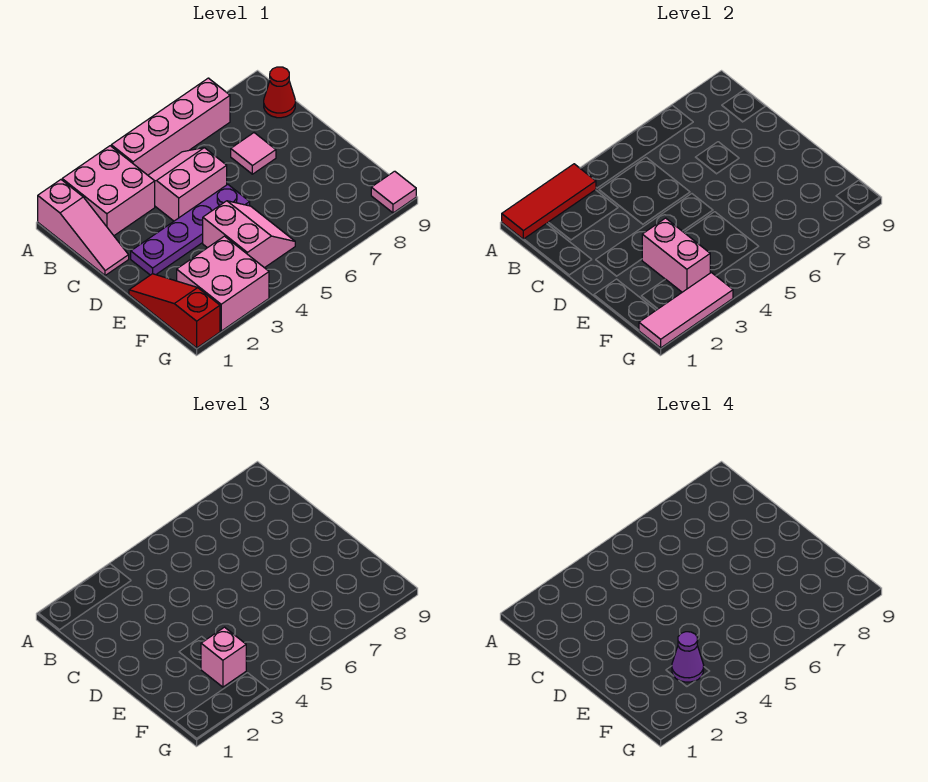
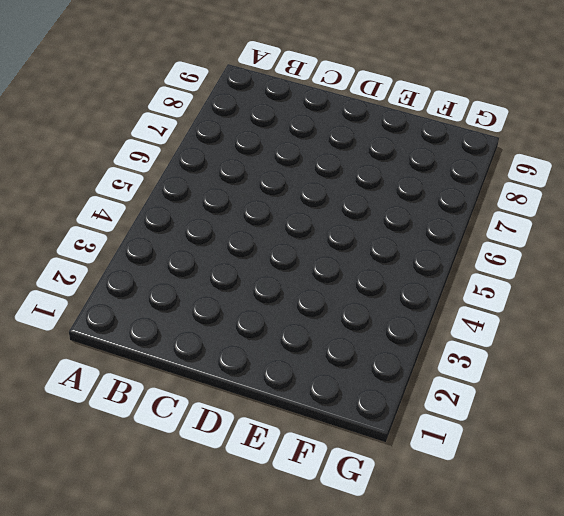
none -> pink 1x3 slope [38,180,129,276]
none -> pink 2x2 brick [62,146,155,235]
none -> pink 1x4 brick [111,78,230,175]

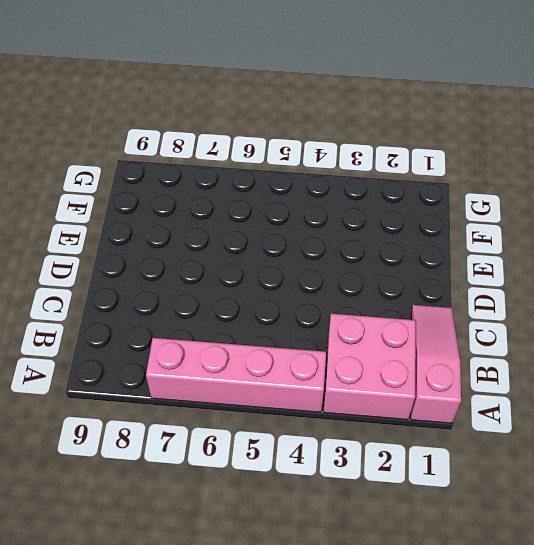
none -> pink 2x2 slope [148,148,227,221]
none -> red 1x1 cone [264,67,295,118]
none -> pink 1x1 tile [231,133,276,174]

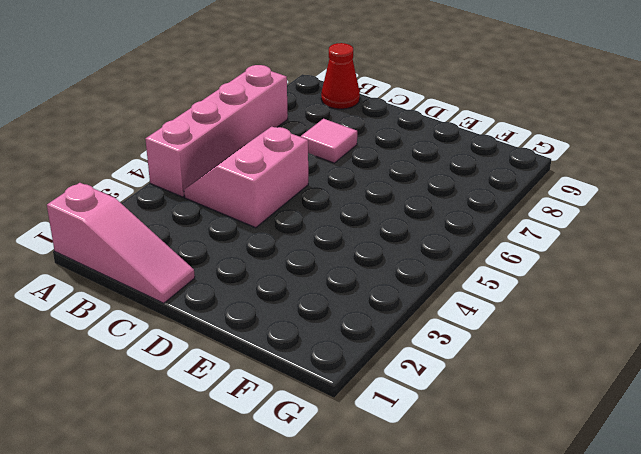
none -> pink 2x2 brick [62,146,155,235]
none -> purple 1x4 plate [131,184,250,275]
none -> red 1x3 slope [129,274,220,348]

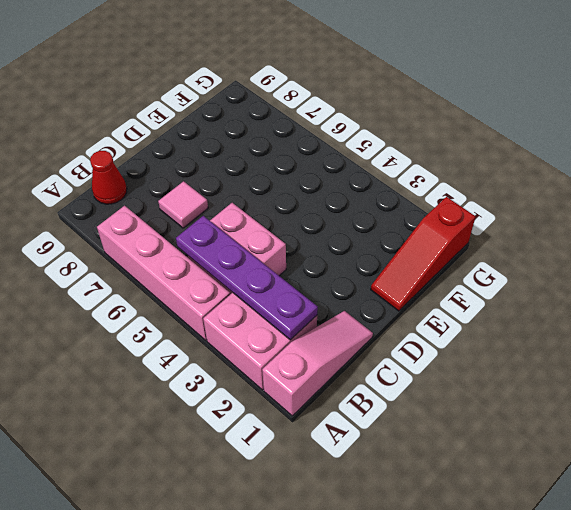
purple 1x4 plate [176,216,318,340] -> purple 1x4 plate moved to [131,184,250,275]
none -> pink 2x2 slope [203,201,295,268]
none -> pink 2x2 brick [177,236,269,331]
none -> pink 1x1 tile [371,171,416,213]

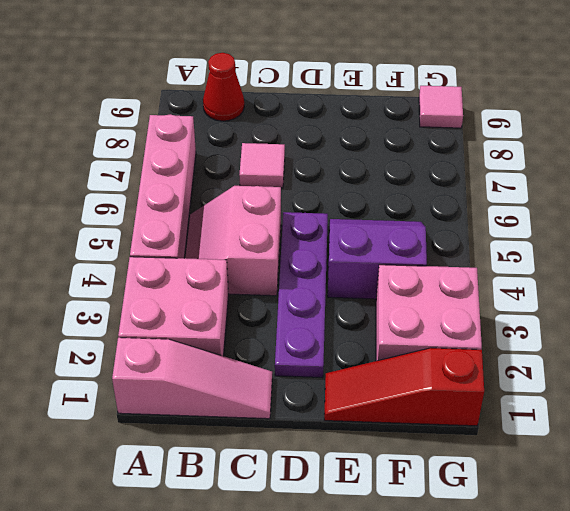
purple 2x2 slope [328,219,427,299] -> pink 2x2 slope [203,201,295,268]
none -> red 1x3 tile [502,164,596,239]
none -> pink 1x2 brick [642,218,710,292]
none -> pink 1x3 tile [639,273,733,348]

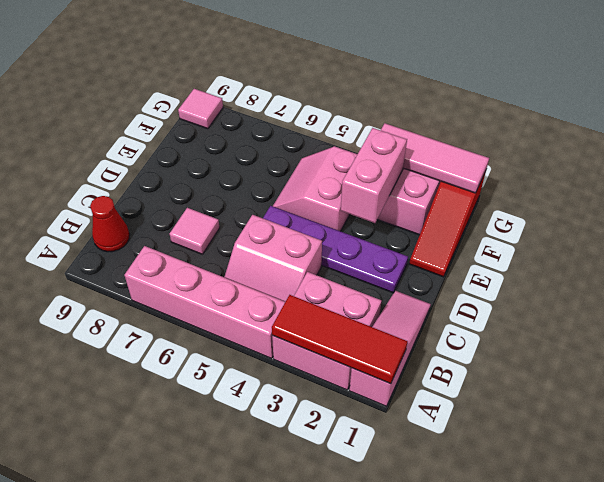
none -> pink 1x1 brick [201,627,246,687]
none -> purple 1x1 cone [672,632,704,682]

